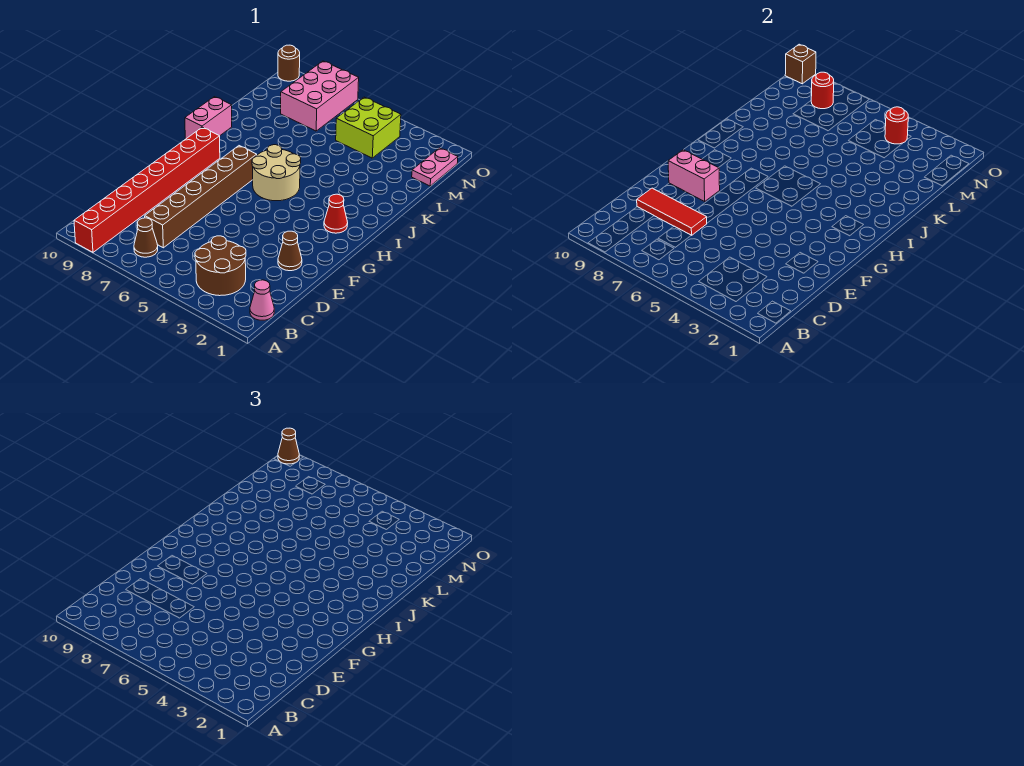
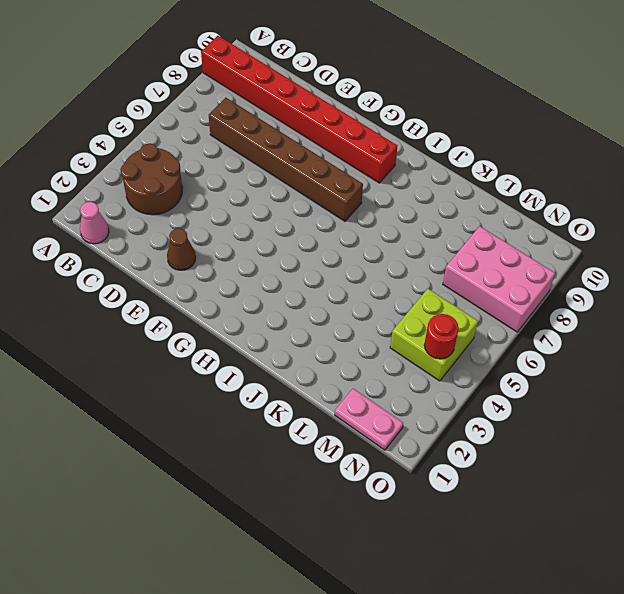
none -> brown 1x1 cone [134,218,158,257]
none -> red 1x1 cone [324,194,348,233]
none -> tan 2x2 round brick [252,145,301,201]

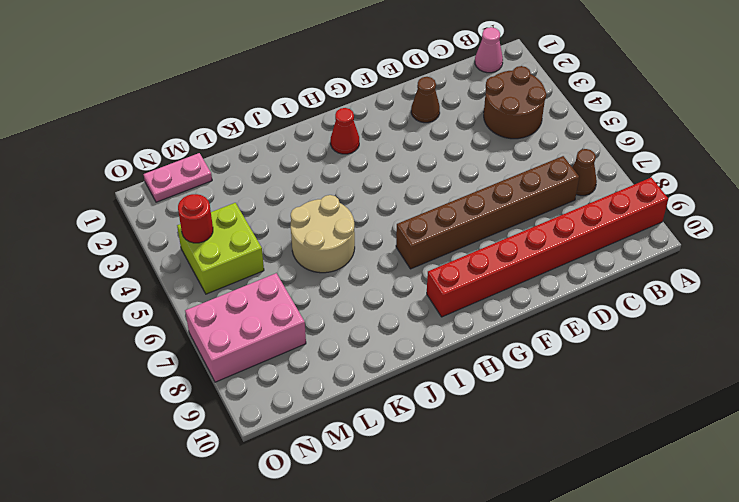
tan 2x2 round brick [291,195,355,273] -> tan 2x2 round brick moved to [252,145,301,201]
none -> pink 1x2 brick [185,97,232,139]
none -> brown 1x1 round brick [278,45,300,81]
none -> red 1x3 tile [637,188,707,235]

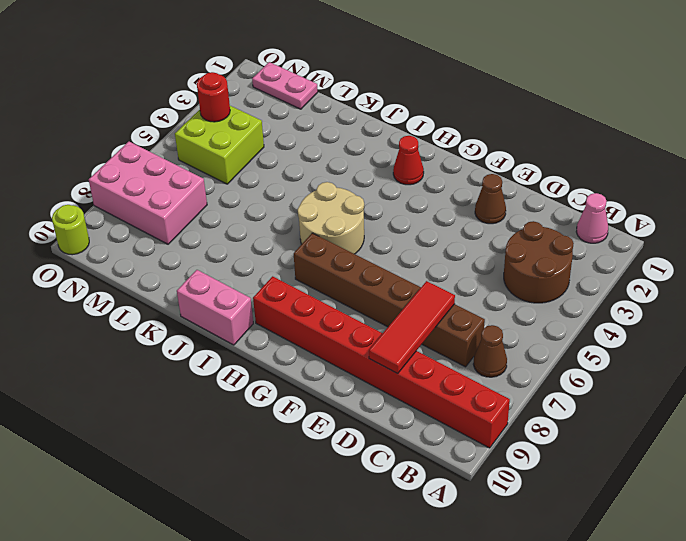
lime 1x1 round brick [52,205,89,255] -> brown 1x1 round brick [278,45,300,81]
none -> pink 1x2 brick [668,150,720,201]
none -> red 1x1 round brick [811,72,834,109]
none -> brown 1x1 brick [785,44,816,84]

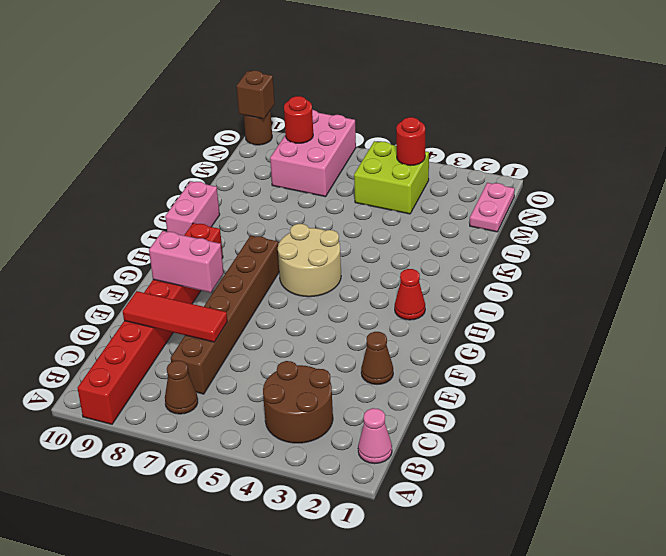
none -> brown 1x1 cone [278,428,299,464]

